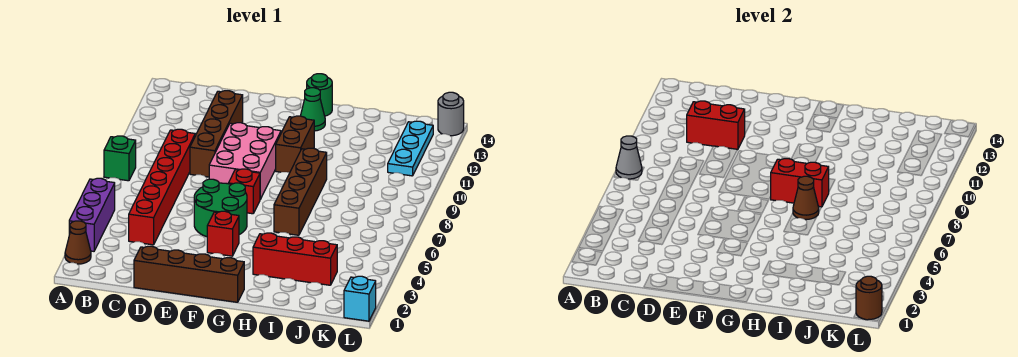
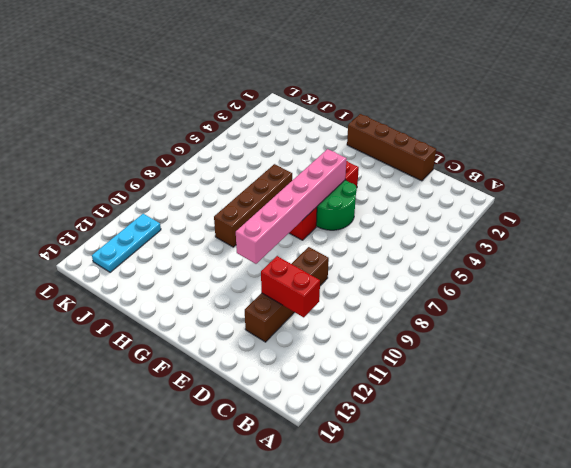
pink 1x6 brick [236,149,347,264] -> none
none -> brown 1x1 cone [65,221,91,264]
none -> purple 1x3 brick [69,178,115,251]
none -> green 1x1 brick [104,136,136,181]

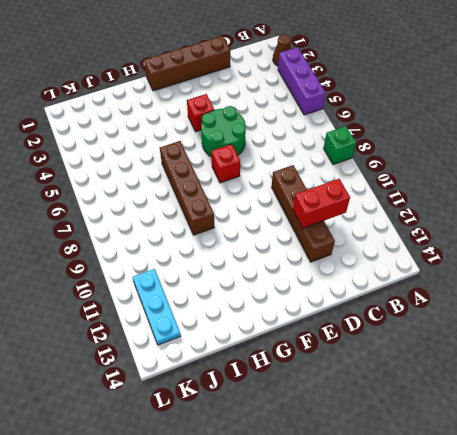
none -> red 1x6 brick [129,129,195,245]
none -> pink 2x3 brick [209,123,281,199]
none -> brown 1x2 brick [276,116,314,173]

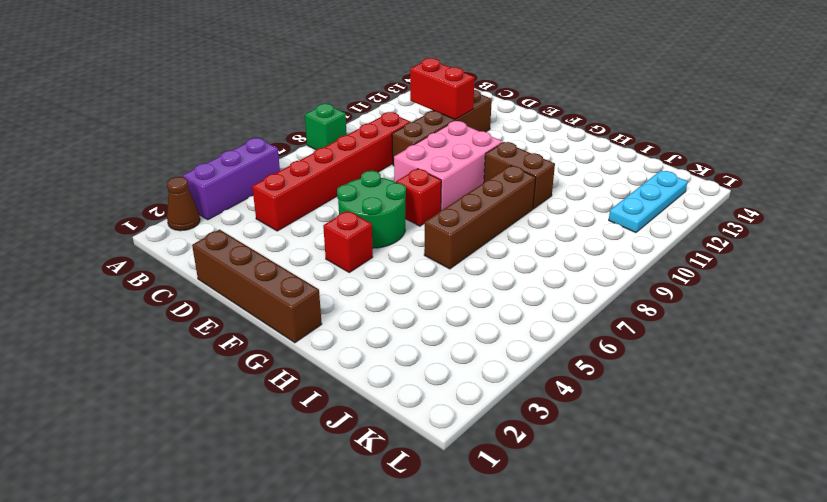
brown 1x2 brick [484,142,555,209] -> brown 1x2 brick turned to [276,116,314,173]
none -> green 1x1 cone [301,88,325,131]
none -> green 1x1 round brick [307,74,332,116]
none -> red 1x3 brick [253,233,337,285]

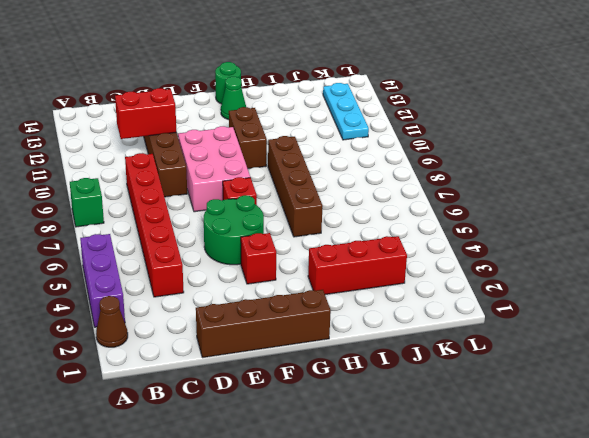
none -> cyan 1x1 brick [344,276,376,321]
none -> grey 1x1 round brick [438,92,464,136]
none -> grey 1x1 cone [616,136,642,179]

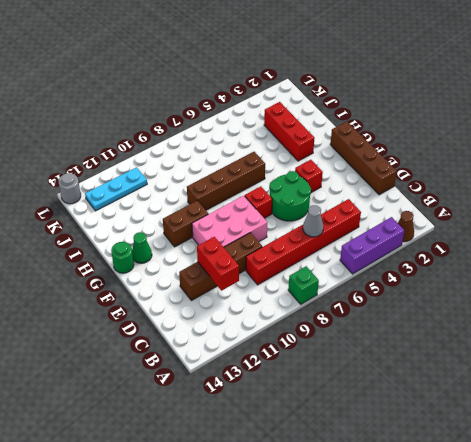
grey 1x1 cone [303,205,323,237] -> grey 1x1 cone moved to [616,136,642,179]
none -> cyan 1x1 brick [344,276,376,321]
none -> red 1x2 brick [771,159,829,207]
none -> brown 1x1 cone [793,176,819,220]

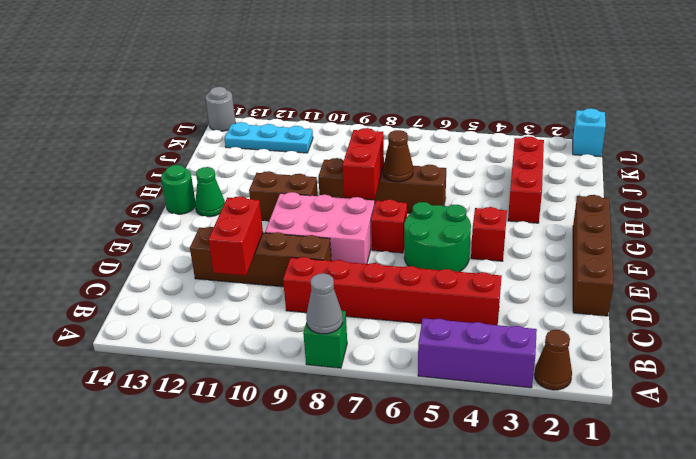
none -> brown 1x1 round brick [856,276,882,320]

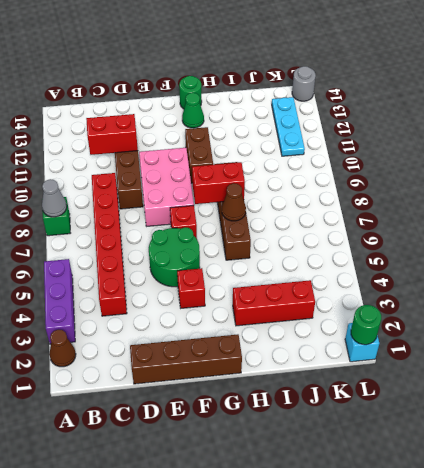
green 1x1 round brick [351,305,381,345] -> brown 1x1 round brick [856,276,882,320]

